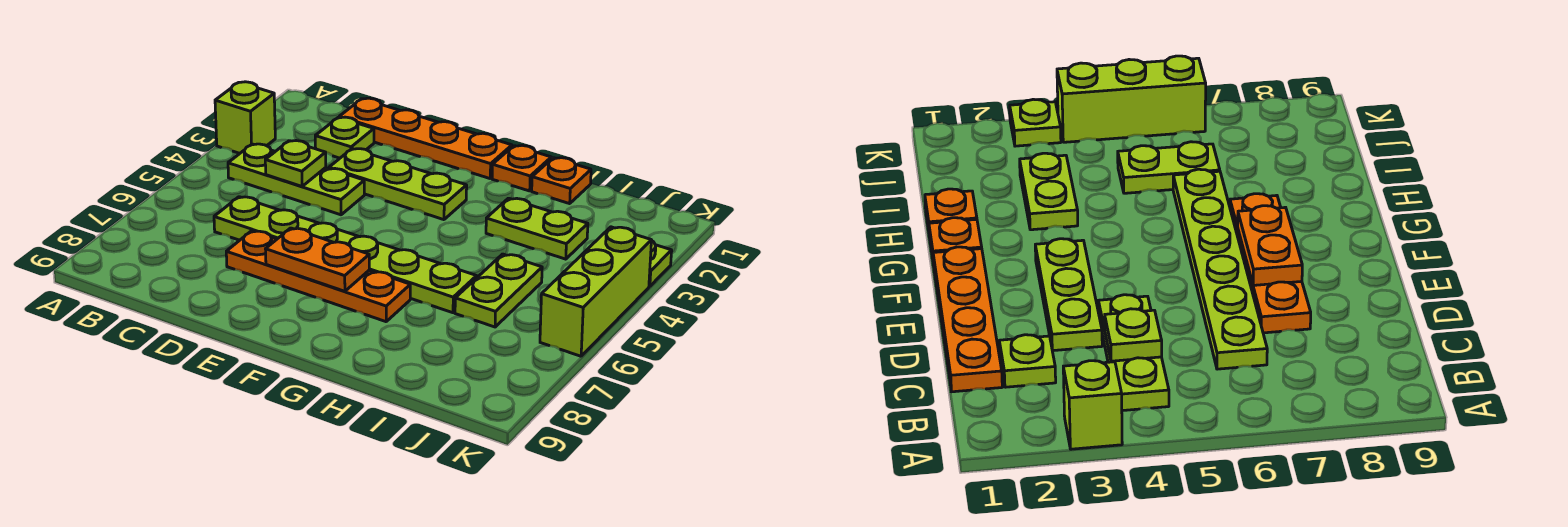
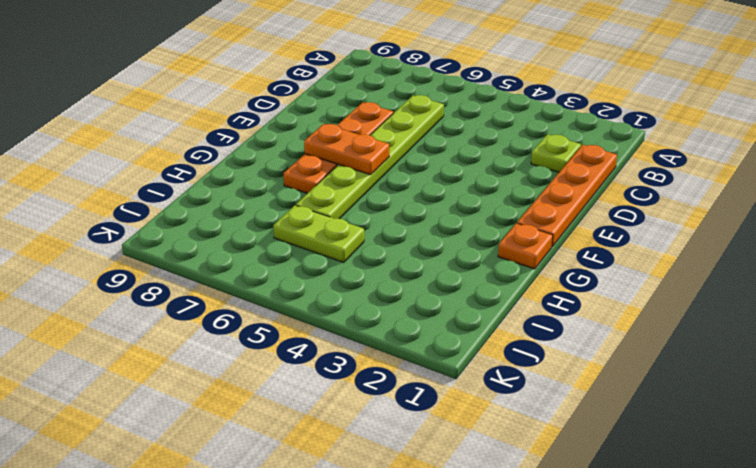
orange 1x2 plate [304,124,389,175] -> orange 1x2 plate turned to [266,228,369,291]
none -> lime 1x1 brick [215,82,275,154]
none -> lime 1x3 plate [228,144,364,215]
none -> lime 1x3 plate [329,149,467,220]

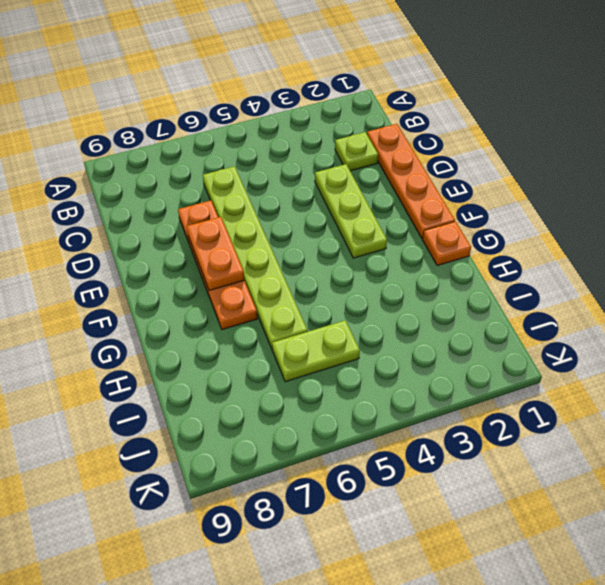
none -> lime 1x1 brick [215,82,275,154]
none -> lime 1x3 plate [228,144,364,215]
none -> orange 1x1 plate [532,158,591,204]

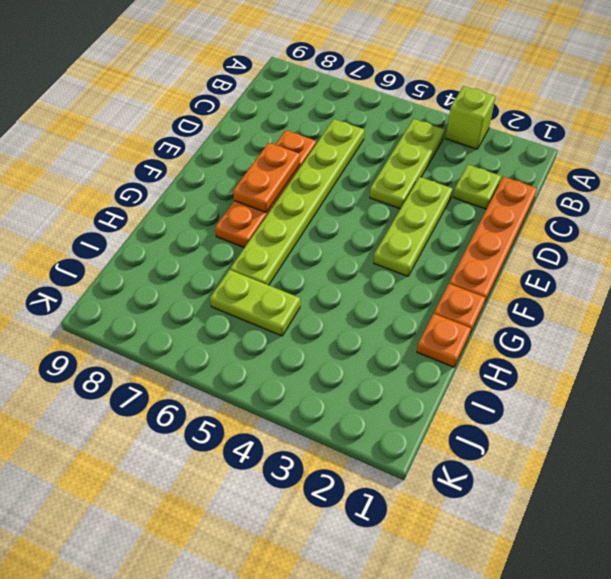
none -> lime 1x2 plate [486,198,588,259]
none -> lime 1x1 plate [649,241,672,286]
none -> lime 1x3 brick [540,227,651,356]

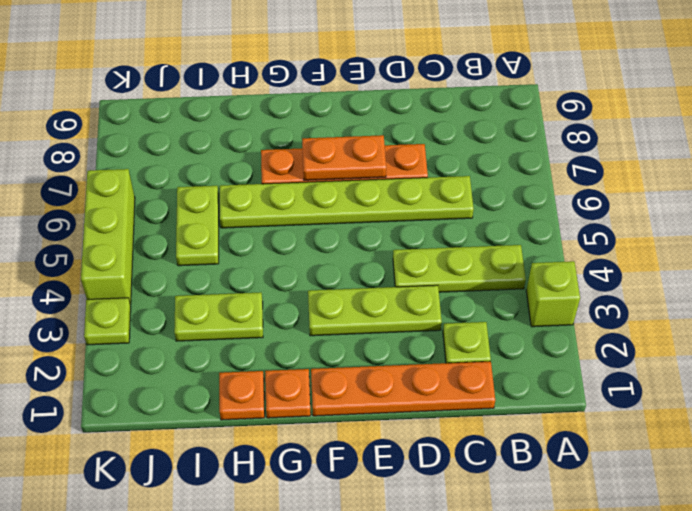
none -> lime 1x1 plate [265,141,326,186]

